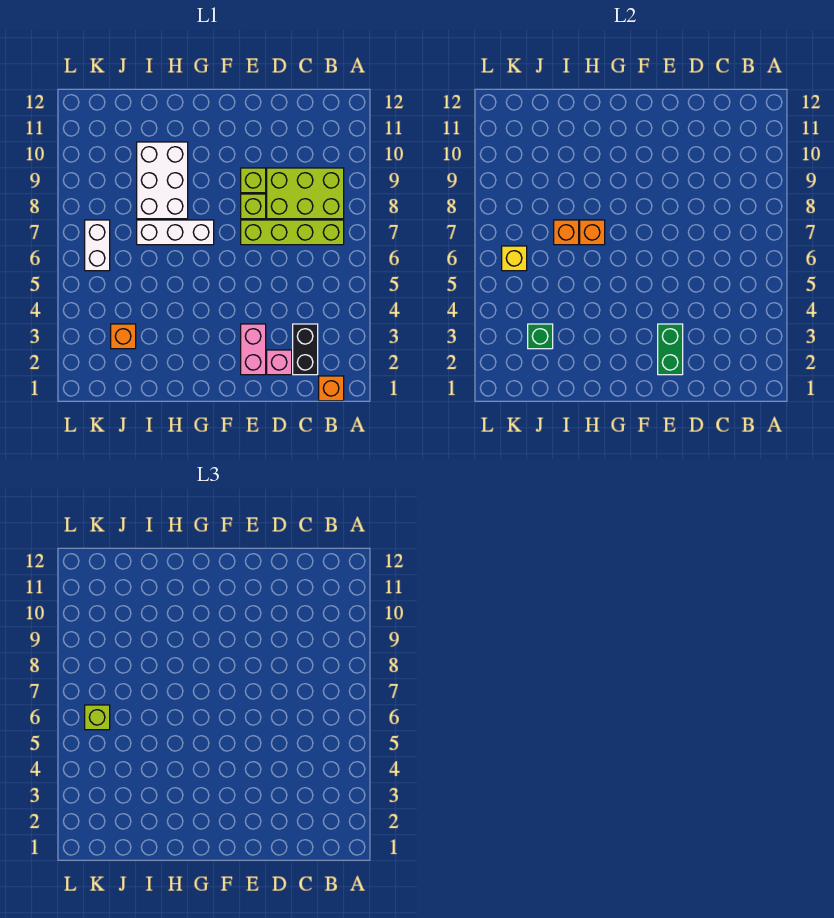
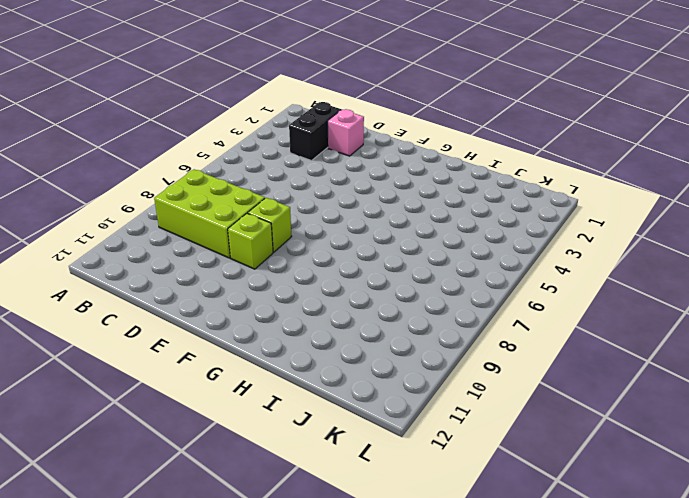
none -> orange 1x1 brick [319,376,344,401]
none -> lime 1x4 brick [241,220,344,245]
none -> pink 1x2 brick [241,324,266,375]

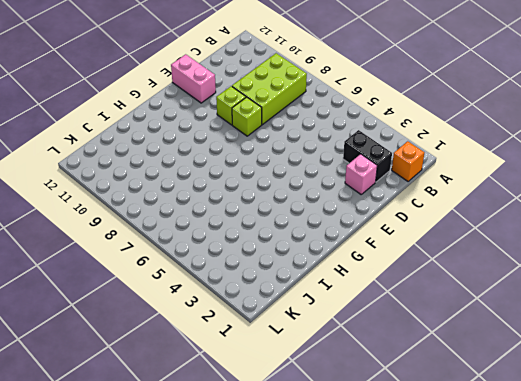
pink 1x2 brick [171,54,216,103] -> pink 1x2 brick moved to [241,324,266,375]
none -> lime 1x4 brick [241,220,344,245]
none -> white 1x3 brick [137,220,214,245]
none -> white 2x3 brick [137,142,188,219]

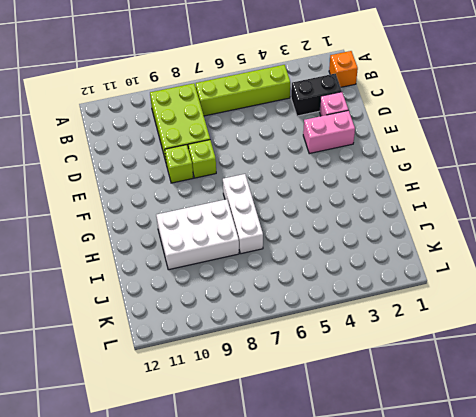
lime 1x4 brick [196,65,290,116] -> lime 1x4 brick turned to [241,220,344,245]
none -> orange 1x1 brick [111,324,136,349]
none -> white 1x2 brick [85,220,110,271]
none -> green 1x2 brick [658,324,683,375]

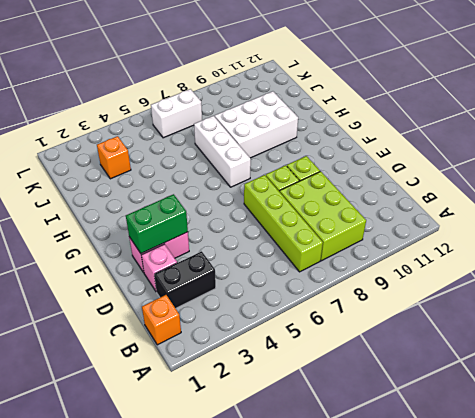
none -> orange 1x1 brick [580,220,605,245]
none -> orange 1x1 brick [554,220,579,245]
none -> green 1x1 brick [528,324,553,349]

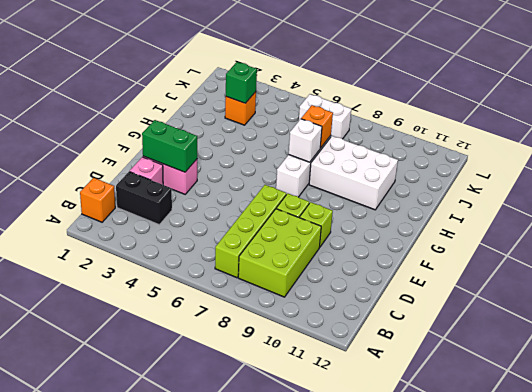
white 1x1 brick [289,119,322,162] -> orange 1x1 brick [580,220,605,245]
none -> yellow 1x1 brick [502,246,527,271]
none -> lime 1x1 brick [85,705,110,730]

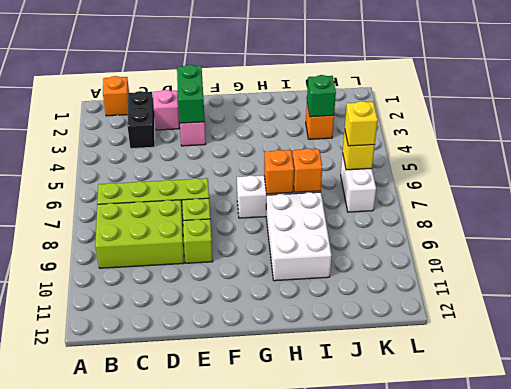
yellow 1x1 brick [345,101,378,146] -> lime 1x1 brick [85,705,110,730]

